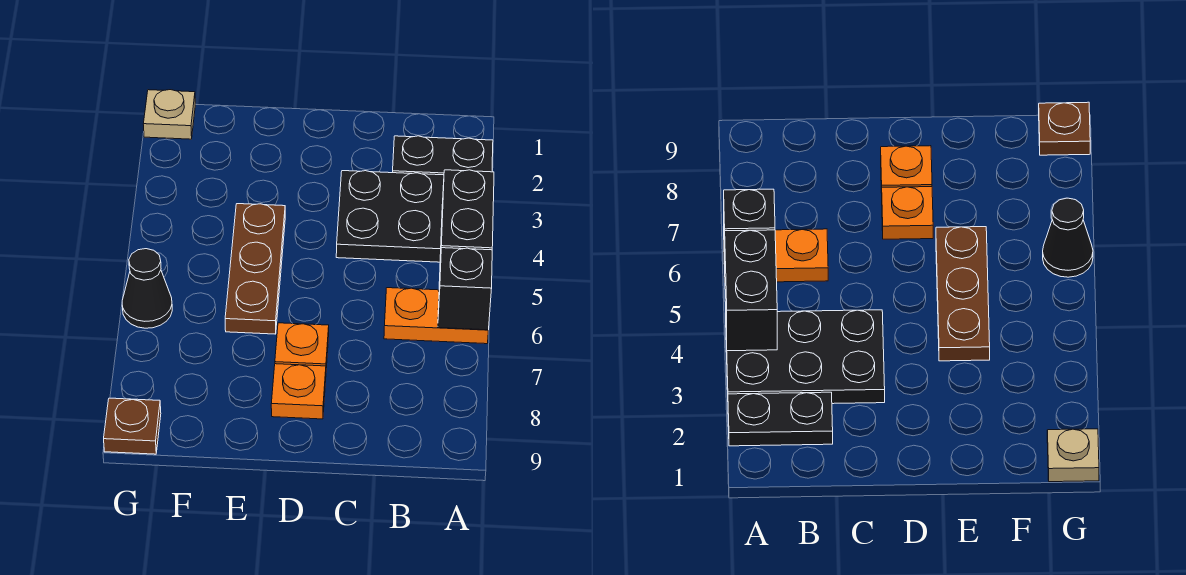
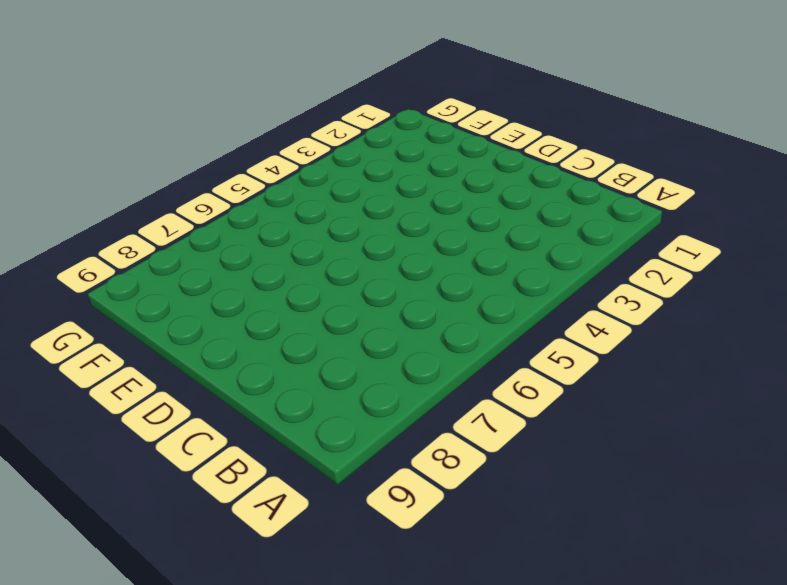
none -> black 1x2 plate [393,136,493,175]
none -> black 2x3 plate [336,171,444,262]

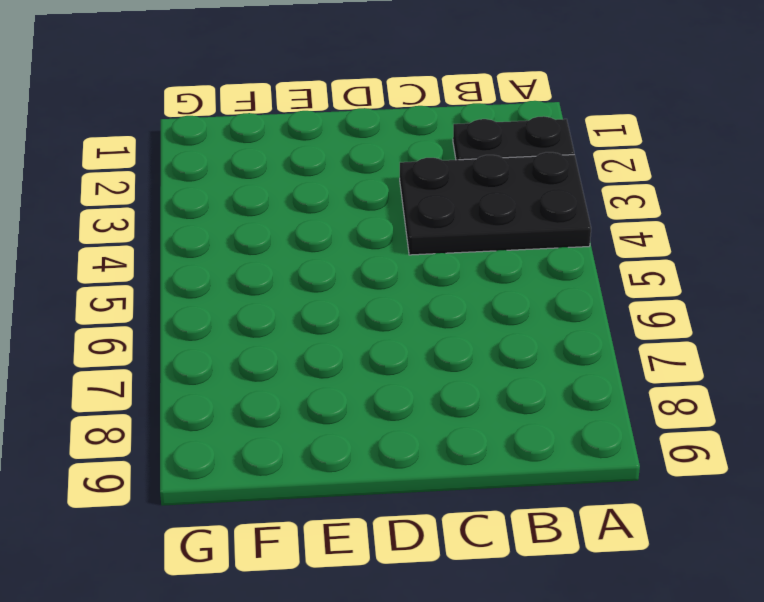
none -> orange 1x2 plate [384,288,488,344]
none -> orange 1x1 plate [275,323,329,368]

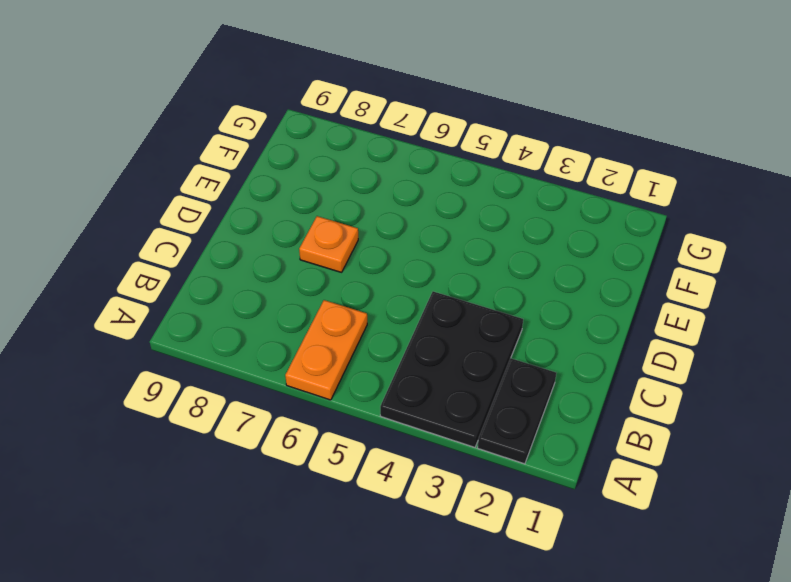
none -> orange 1x1 plate [271,364,326,419]
none -> brown 1x3 plate [225,204,285,334]

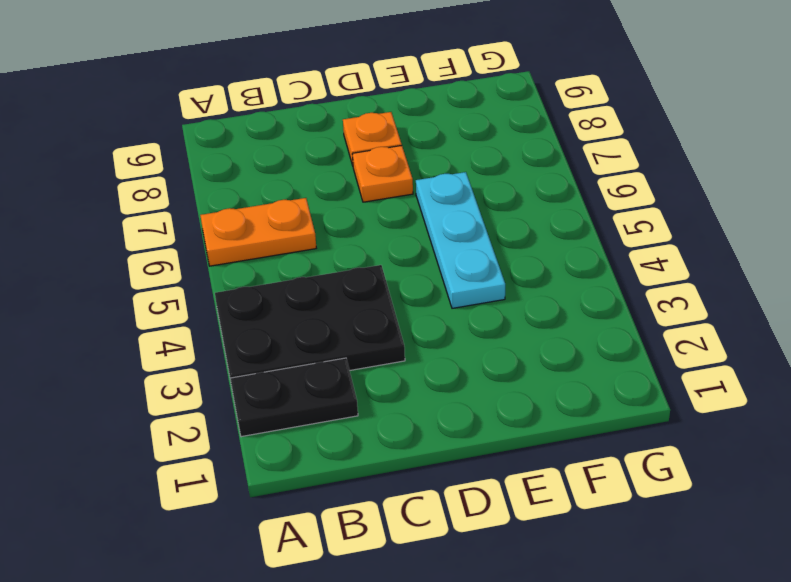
cyan 1x3 plate [416,172,505,308] -> brown 1x3 plate [225,204,285,334]
none -> tan 1x1 plate [143,90,195,139]
none -> black 1x1 cone [122,249,172,328]

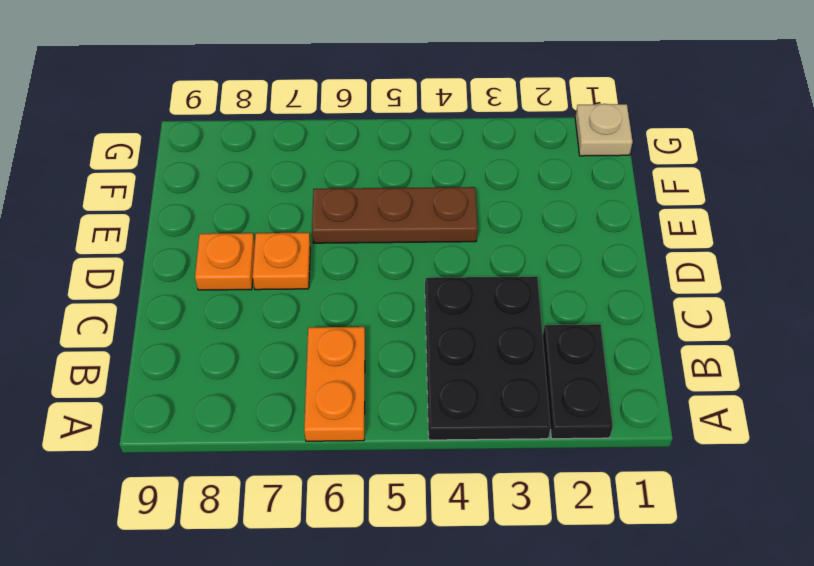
none -> black 1x1 cone [122,249,172,328]
none -> brown 1x1 plate [104,398,161,454]

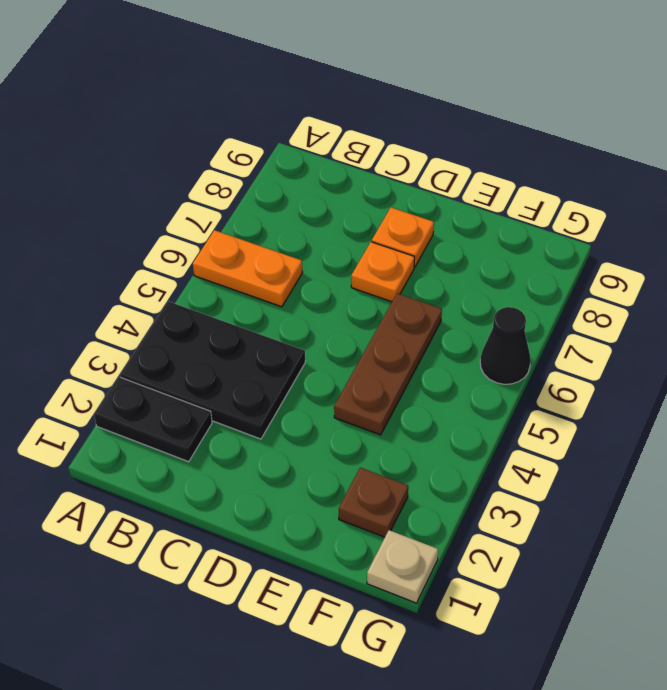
brown 1x1 plate [338,468,408,537] -> brown 1x1 plate moved to [104,398,161,454]
none -> black 1x2 brick [439,170,494,283]
none -> black 1x1 brick [438,248,492,330]

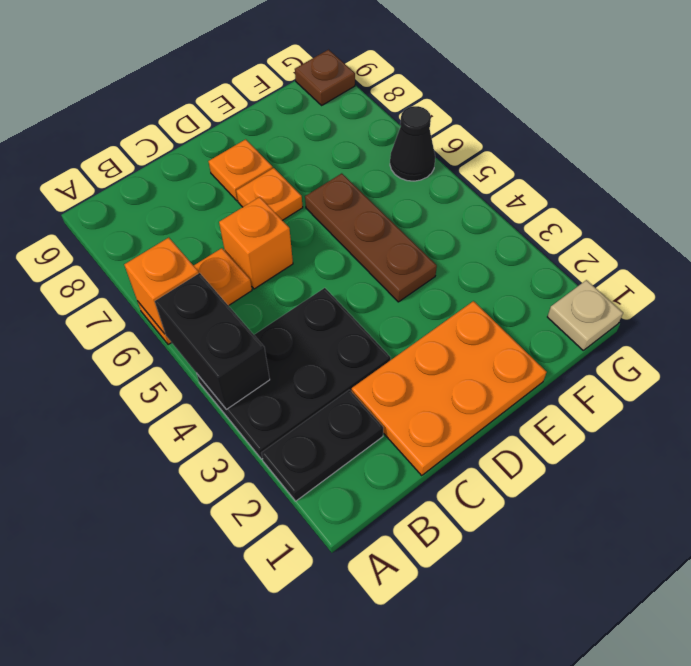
orange 1x1 brick [124,238,199,334] -> black 1x1 brick [438,248,492,330]
orange 2x3 plate [352,301,547,475] -> none
orange 1x1 brick [219,197,293,289] -> none

